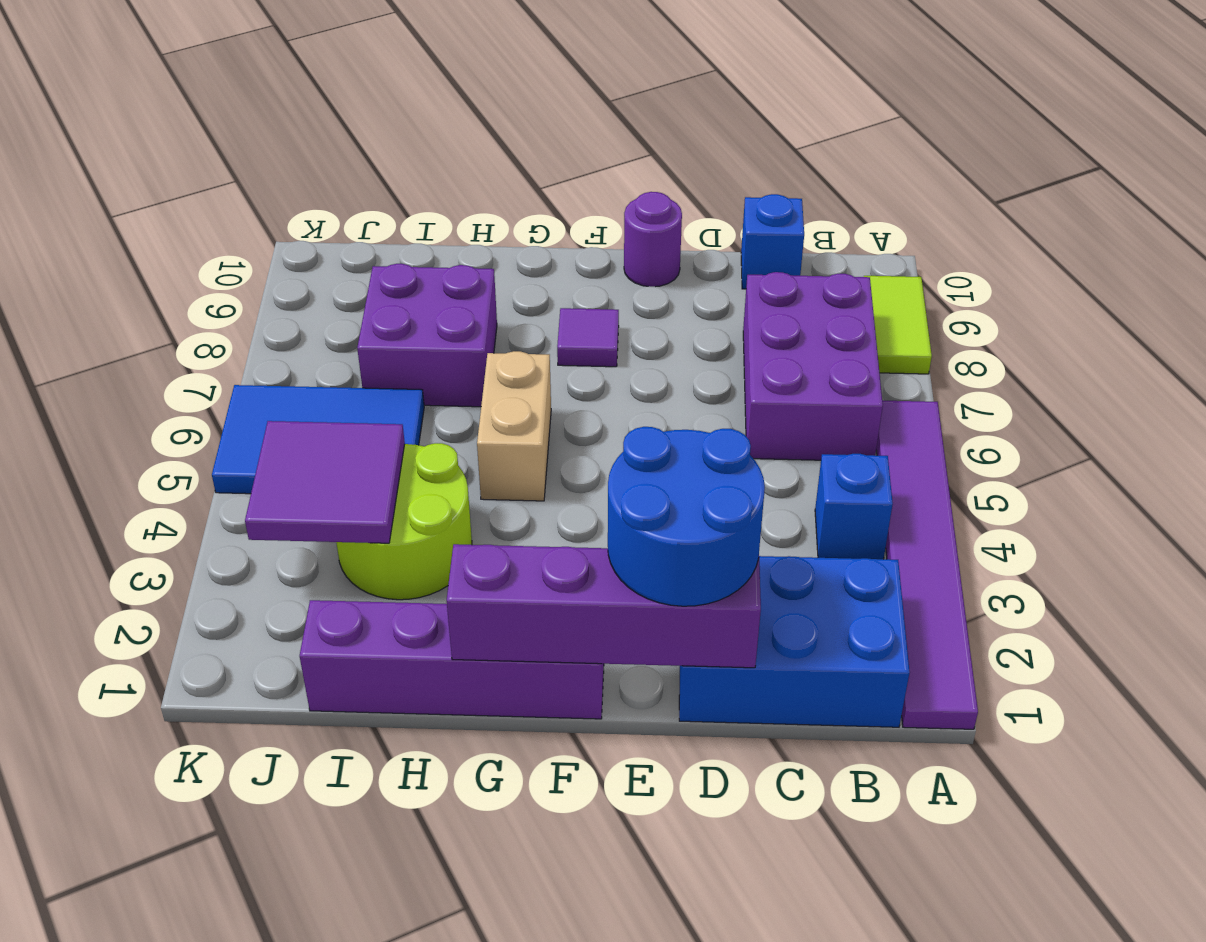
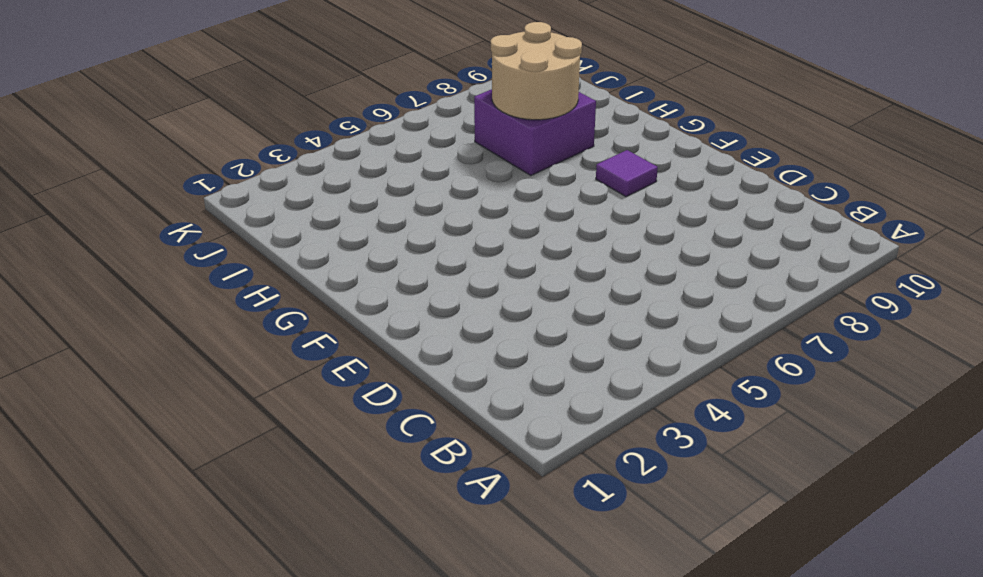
tan 2x2 round brick [491,22,582,120] -> none
none -> purple 1x6 tile [876,400,978,729]
none -> lime 1x2 tile [864,276,932,374]
none -> blue 2x3 brick [679,556,910,727]

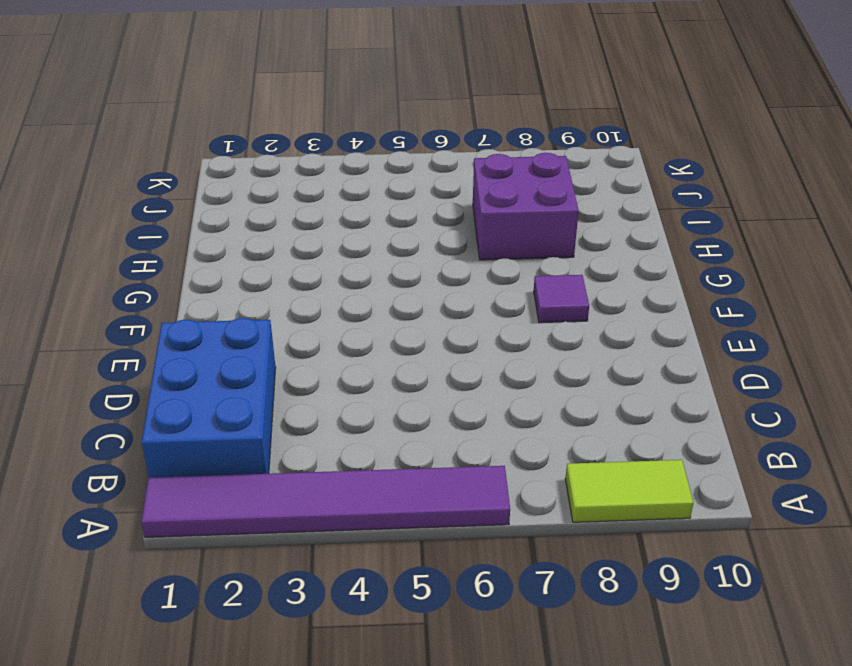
none -> blue 1x1 brick [815,454,893,559]
none -> purple 2x3 brick [743,272,883,460]
none -> blue 1x1 brick [741,194,804,289]

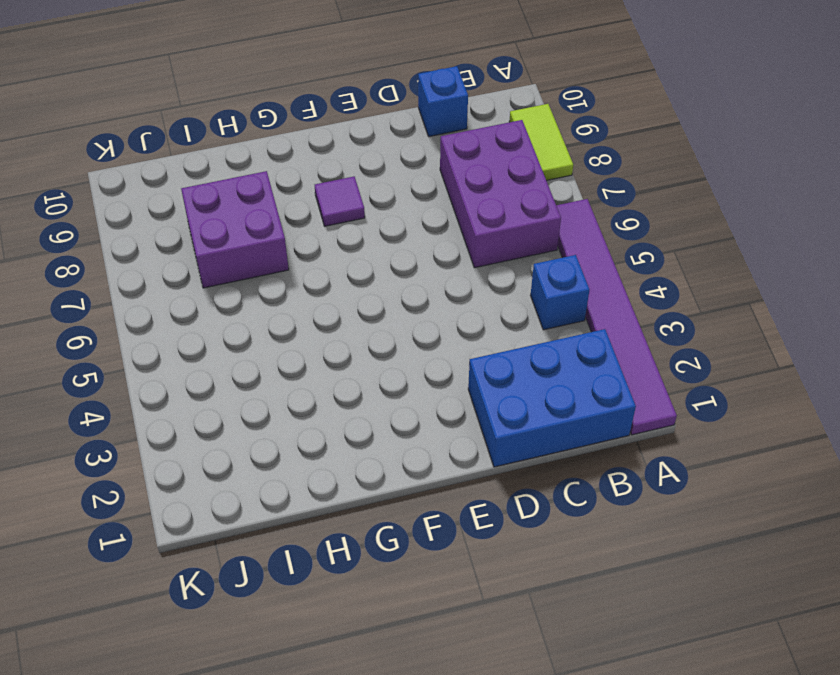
none -> purple 1x1 round brick [624,192,682,287]
none -> purple 1x4 brick [300,600,604,719]
none -> tan 1x2 brick [477,351,551,501]

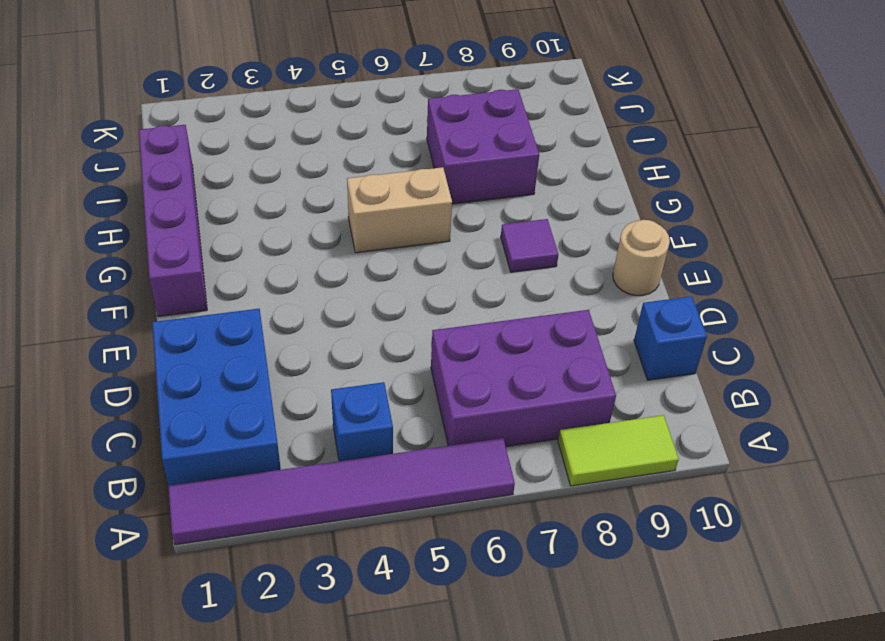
tan 1x1 round brick [613,220,670,296] -> purple 1x1 round brick [624,192,682,287]
none -> lime 2x2 round brick [336,443,472,600]
none -> blue 2x3 tile [212,385,424,494]
none -> purple 1x4 brick [447,544,761,668]

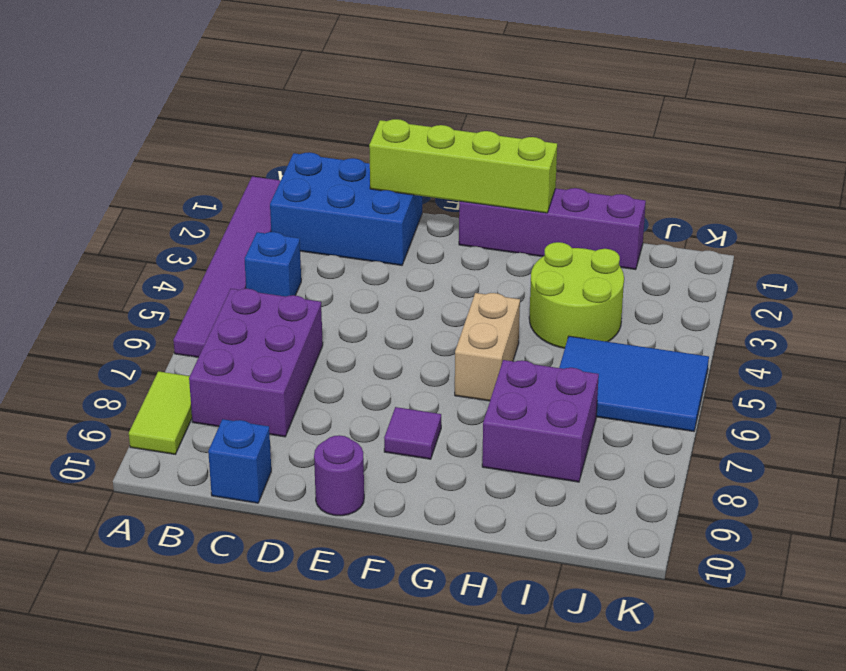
lime 1x4 brick [369,119,557,213] -> purple 1x4 brick [447,544,761,668]
none -> purple 2x2 tile [245,421,405,543]
none -> blue 2x2 round brick [608,427,765,606]

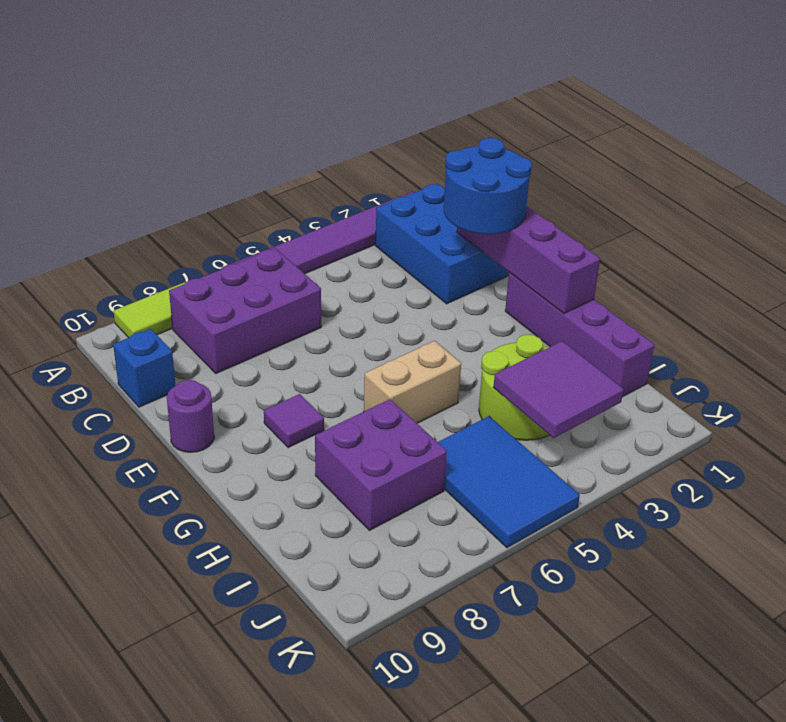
none -> blue 1x1 brick [815,454,893,559]

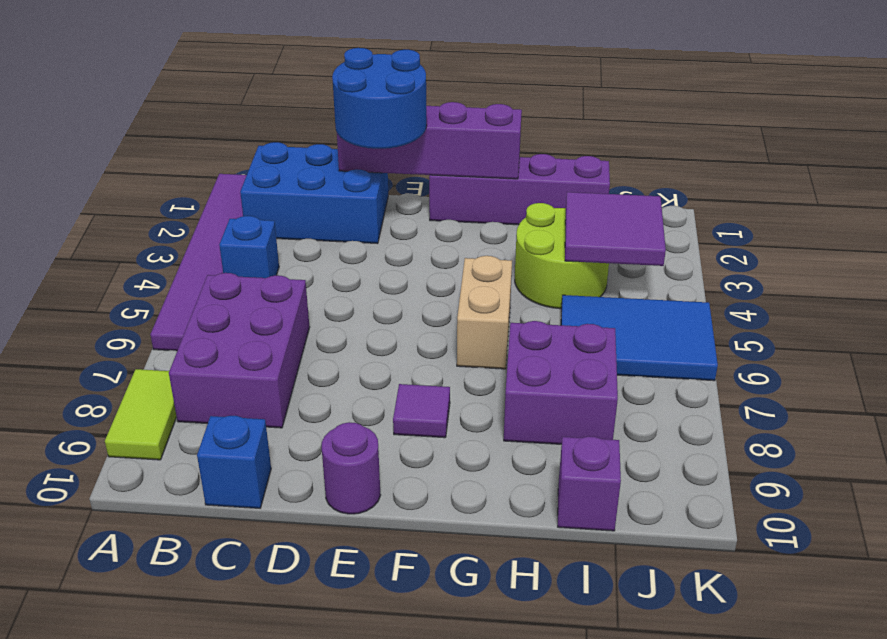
purple 1x1 brick [558,436,621,531] -> none

